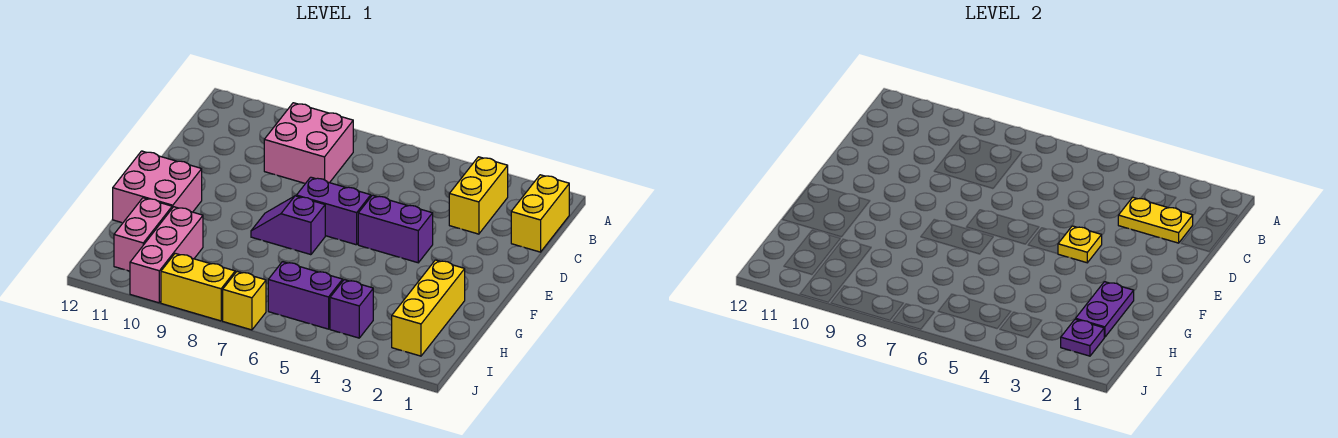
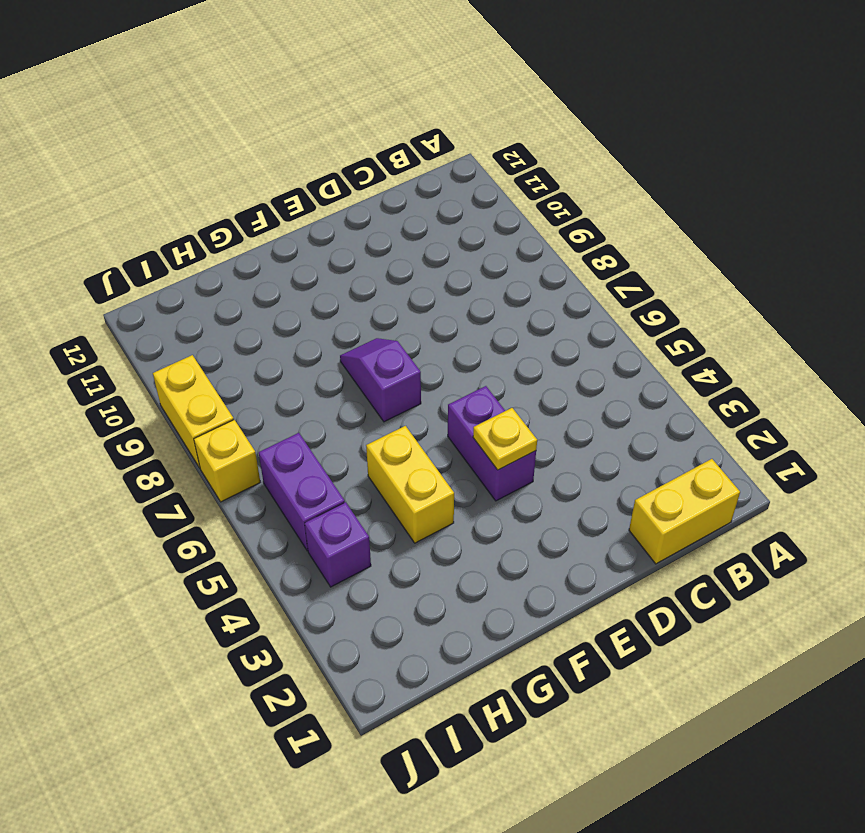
yellow 1x2 brick [366,426,454,543] -> yellow 1x2 brick turned to [449,157,508,234]
none -> pink 2x2 brick [264,103,353,184]
none -> purple 1x2 brick [296,177,371,245]
none -> pink 2x2 brick [113,151,202,223]

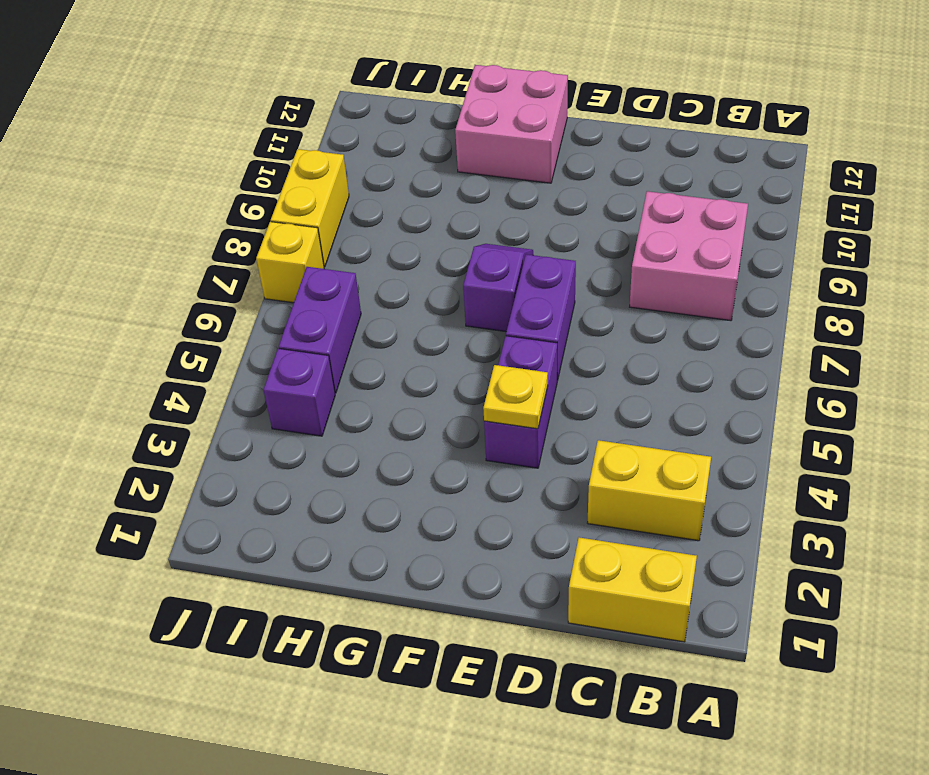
none -> yellow 1x3 brick [392,260,465,356]
none -> pink 1x3 brick [130,207,203,303]
none -> pink 1x2 brick [114,198,172,271]

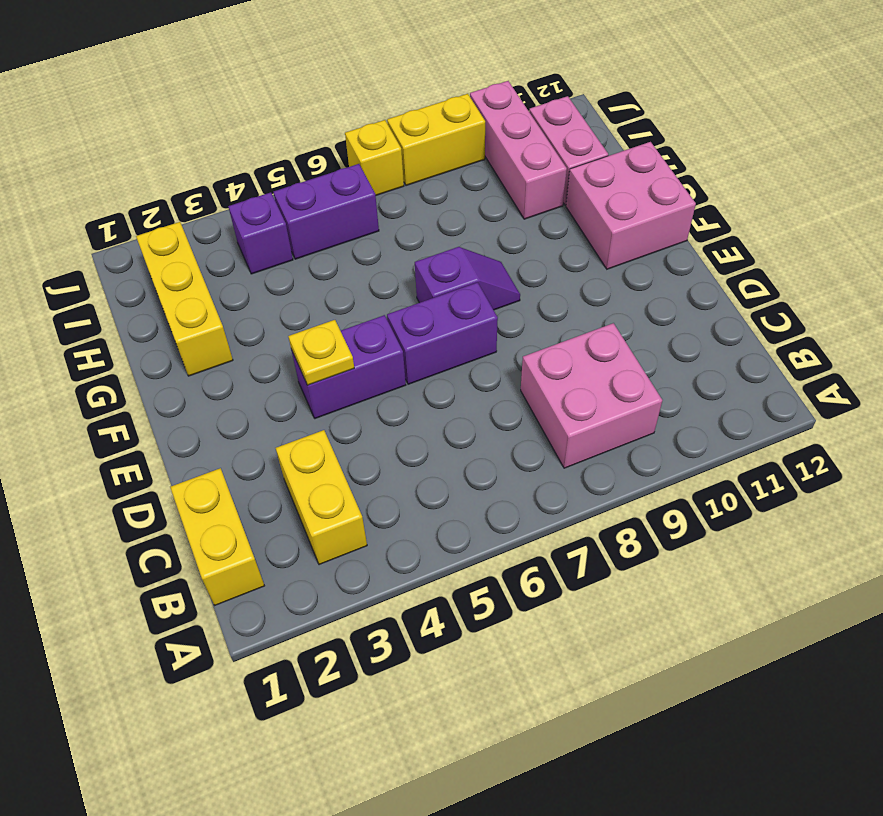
none -> yellow 1x2 plate [1118,197,1193,243]
none -> purple 1x2 plate [1076,282,1134,337]
none -> purple 1x1 plate [1061,319,1104,356]

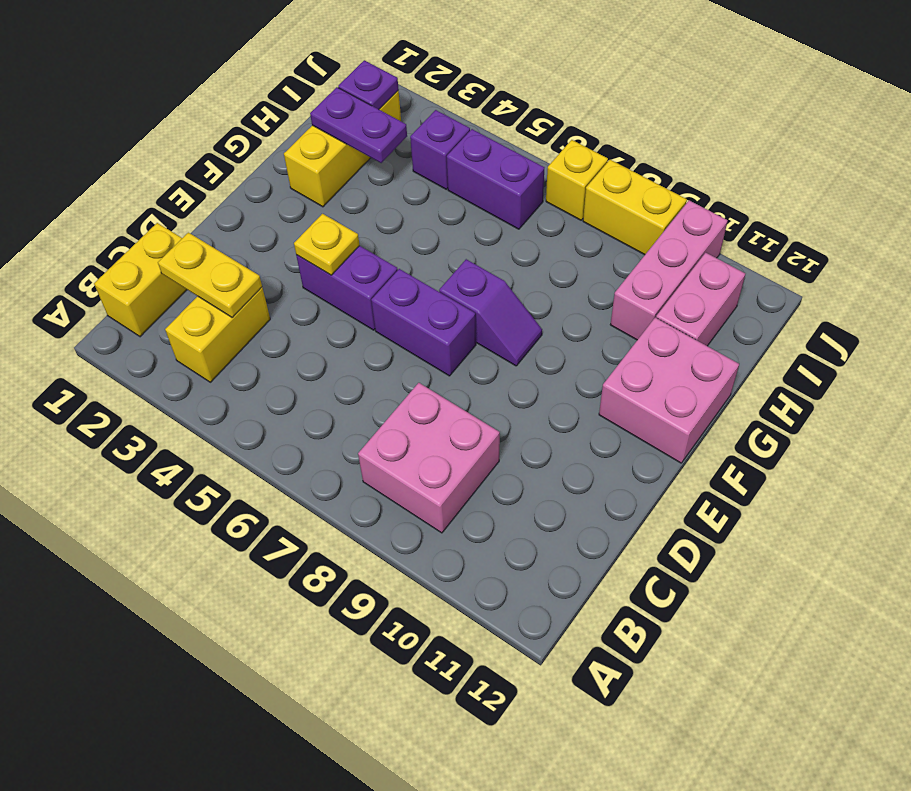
purple 1x2 plate [310,87,407,163] -> purple 1x2 plate turned to [1076,282,1134,337]

